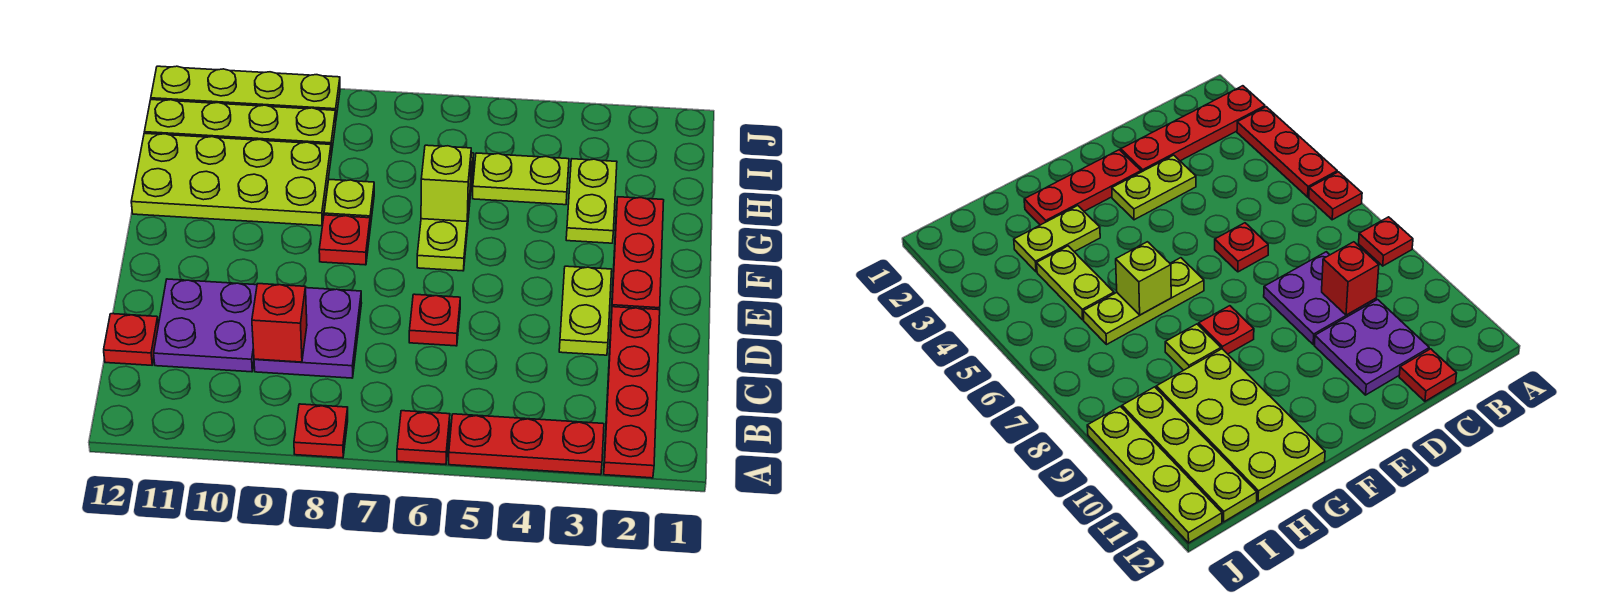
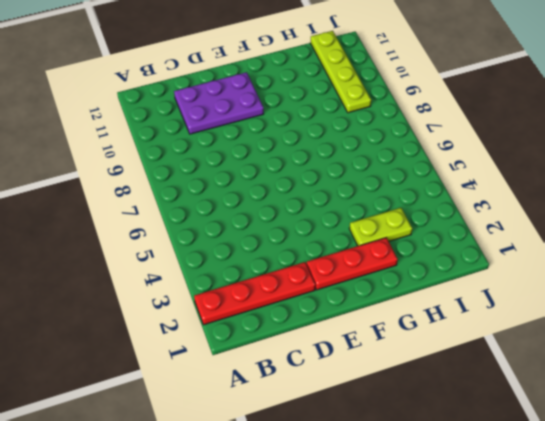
purple 2x3 plate [174,72,264,134] -> purple 2x2 plate [154,279,257,372]
none -> red 1x3 plate [449,414,604,475]
none -> red 1x1 plate [397,411,450,465]
none -> red 1x1 plate [294,404,348,458]

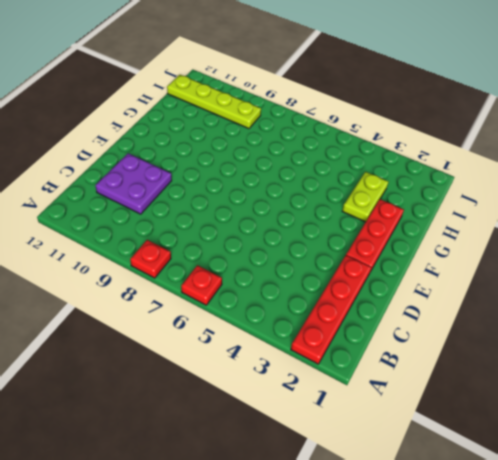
none -> red 1x3 plate [449,414,604,475]
none -> purple 2x2 plate [254,288,362,378]
none -> red 1x1 plate [104,314,158,365]

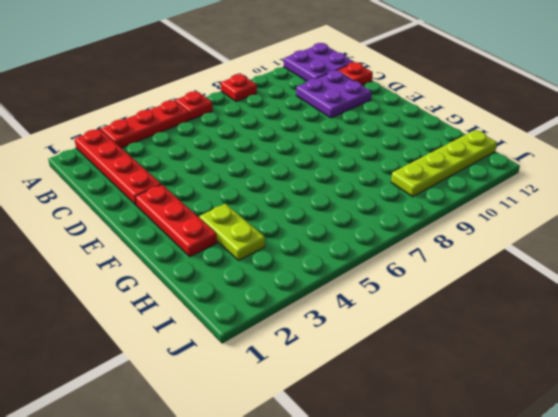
purple 2x2 plate [284,43,354,81] -> purple 2x2 plate moved to [254,288,362,378]
none -> lime 1x2 plate [559,266,612,355]
none -> red 1x1 plate [409,294,460,346]
none -> lime 1x3 plate [417,153,474,271]

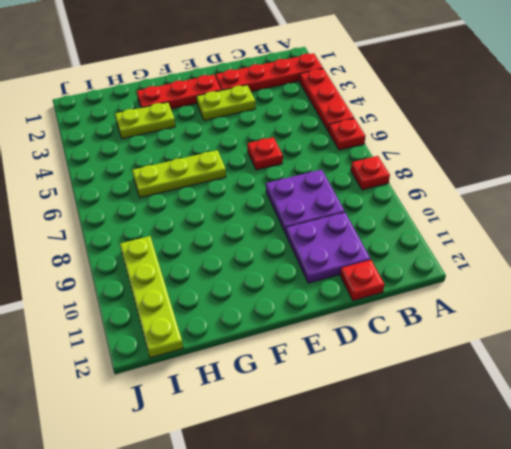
none -> red 1x1 plate [319,215,370,265]
none -> lime 1x1 plate [324,180,374,227]
none -> lime 2x4 plate [131,133,331,226]

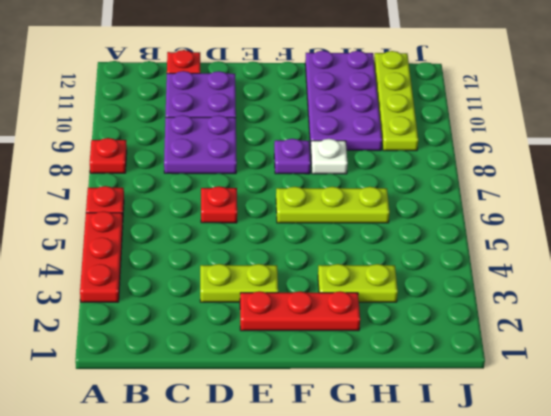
purple 1x1 plate [274,139,311,174] -> red 1x1 plate [319,215,370,265]
white 1x1 plate [311,139,348,174] -> lime 1x1 plate [324,180,374,227]
purple 2x4 plate [305,51,382,151] -> lime 2x4 plate [131,133,331,226]
none -> red 1x4 plate [604,307,660,478]
none -> lime 1x2 plate [473,153,569,205]
none -> lime 1x4 plate [151,66,340,117]

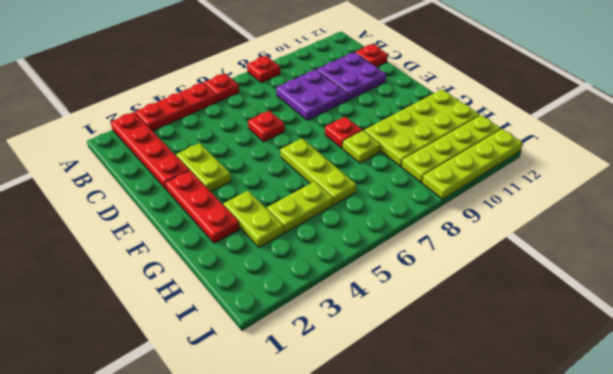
none -> red 1x1 brick [252,284,307,362]
none -> lime 1x1 brick [421,145,471,221]

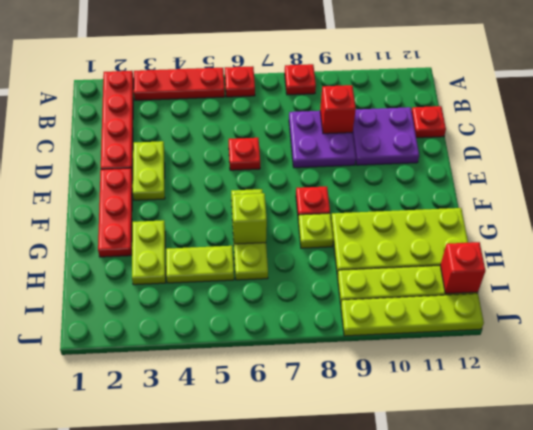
red 1x1 brick [440,242,485,294] -> none

